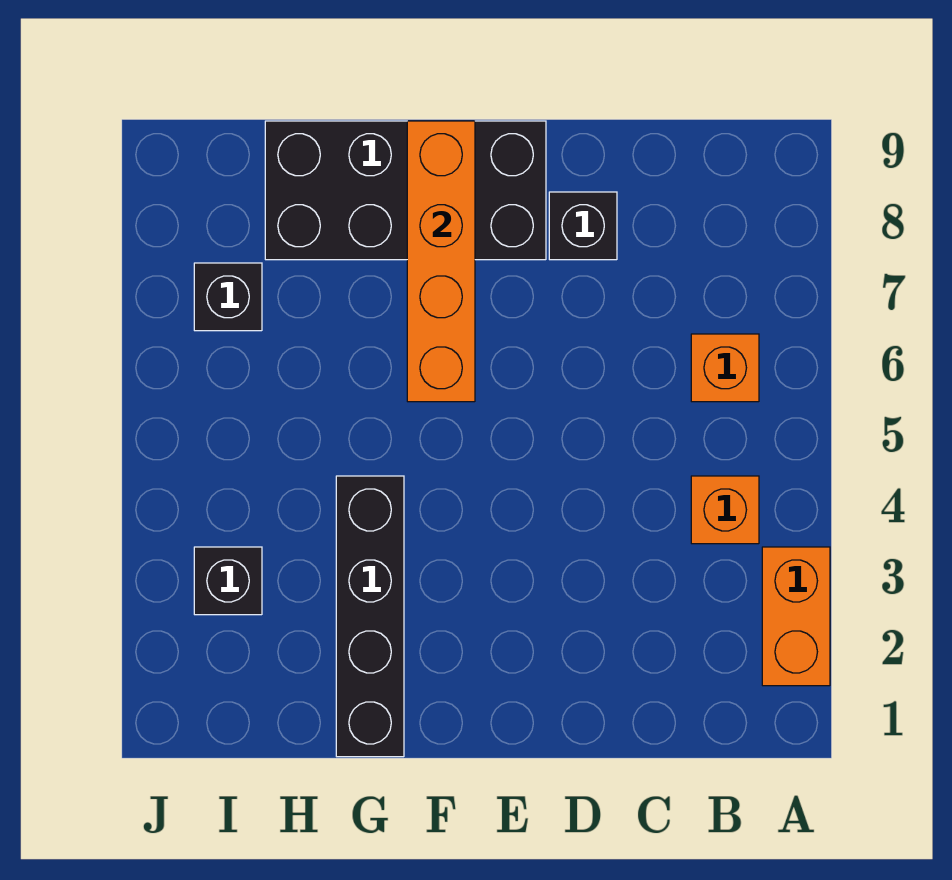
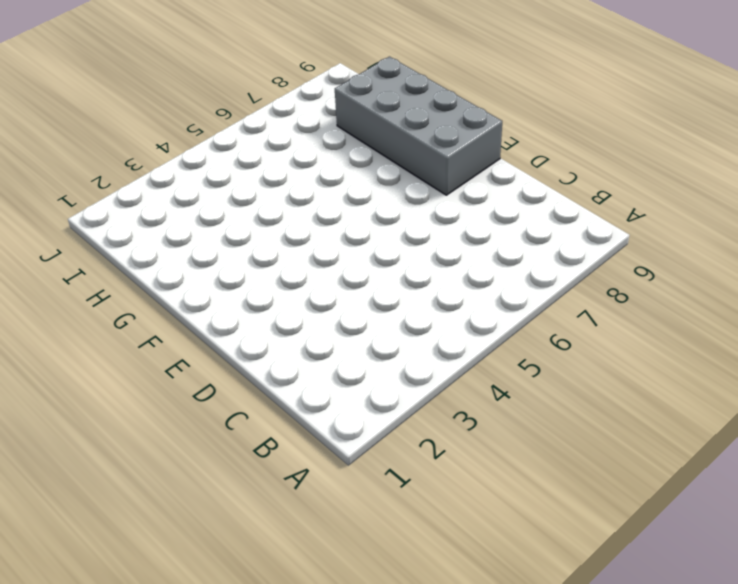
grey 2x4 brick [335,57,502,195] -> black 2x4 brick [265,121,546,260]
none -> orange 1x2 brick [762,547,830,686]
none -> orange 1x1 brick [691,476,759,544]

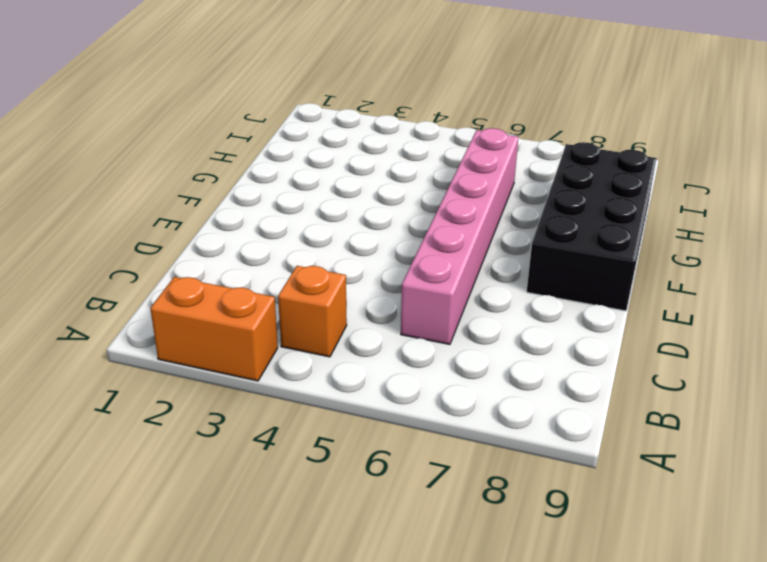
pink 1x6 brick [401,128,519,344] -> none
none -> orange 1x1 brick [691,334,759,402]
none -> black 1x1 brick [549,192,617,260]

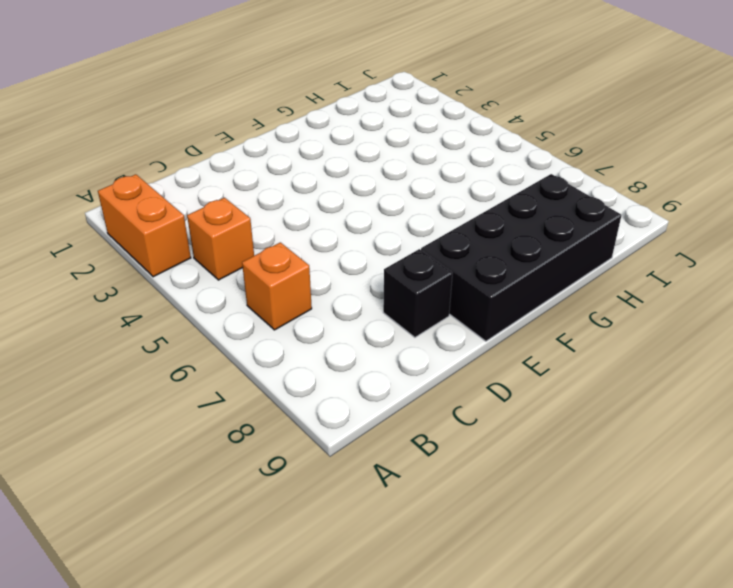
none -> black 1x4 brick [336,476,404,757]
none -> black 1x1 brick [194,547,262,615]

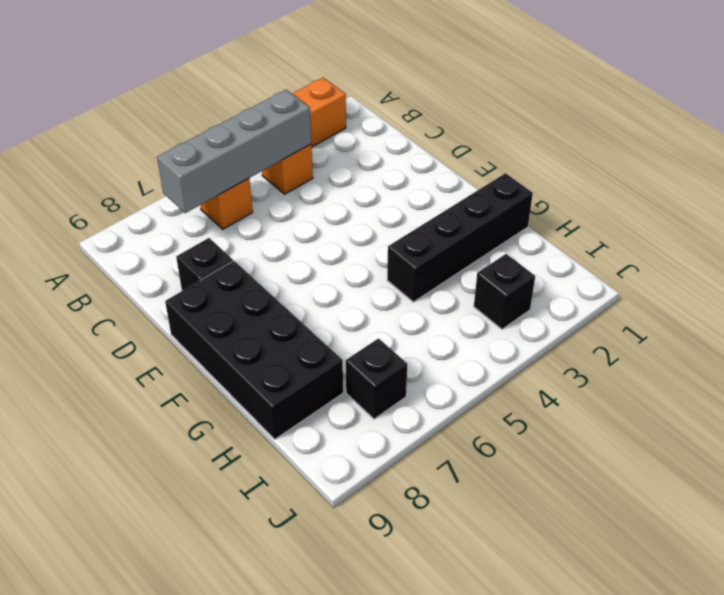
grey 1x4 brick [157,90,311,213] -> none
none -> orange 1x4 brick [407,121,475,402]

